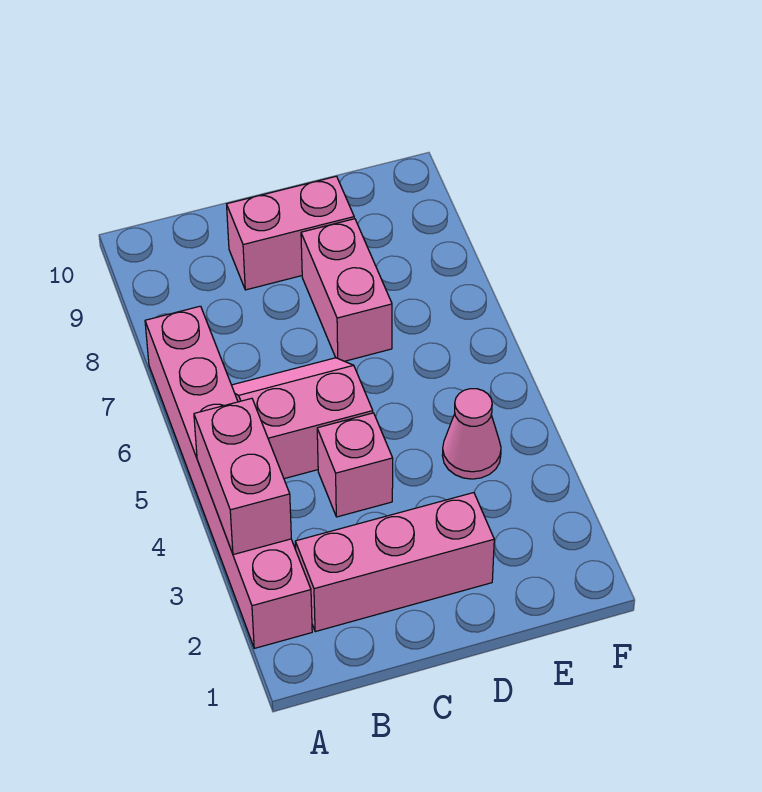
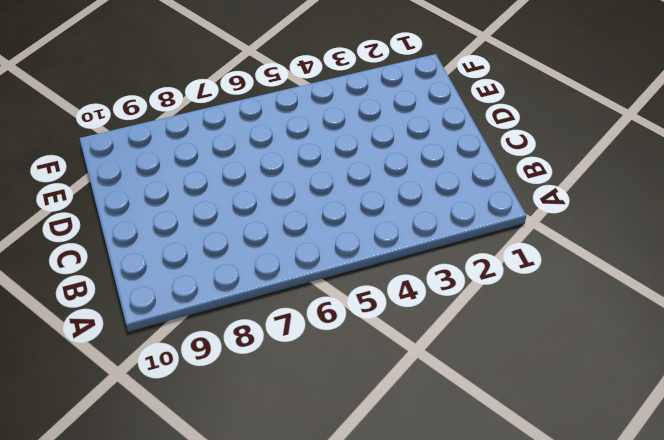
none -> pink 1x6 brick [145,306,312,648]
none -> pink 1x3 brick [295,493,494,632]

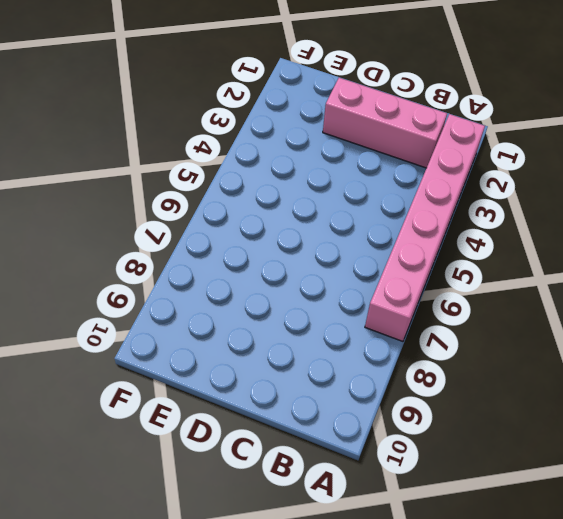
none -> pink 2x2 slope [232,358,373,479]
none -> pink 1x1 brick [317,413,393,517]

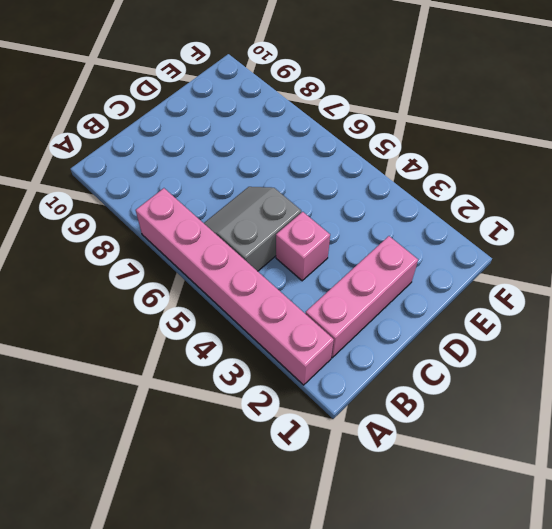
grey 2x2 slope [204,187,301,271] -> pink 2x2 slope [232,358,373,479]
none -> pink 1x2 brick [227,176,354,290]
none -> pink 1x2 brick [301,219,392,361]

